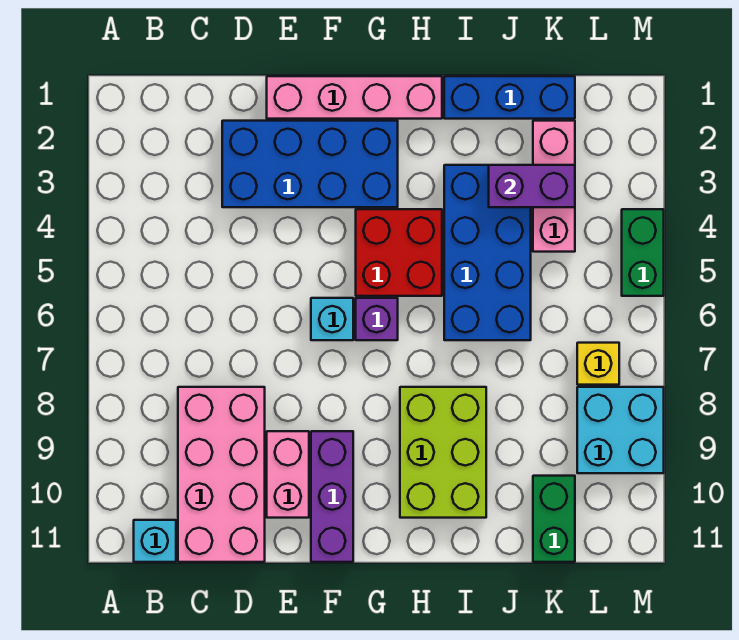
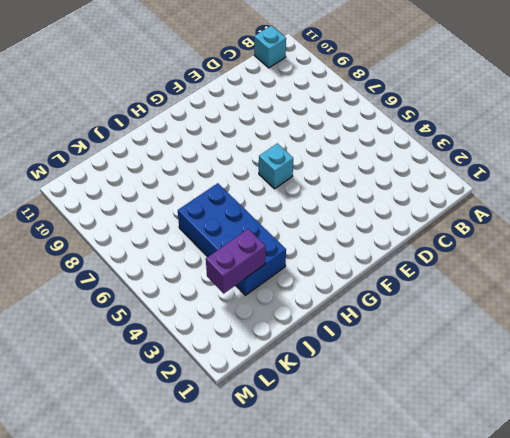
none -> pink 2x4 brick [178,387,265,562]
none -> blue 2x4 brick [222,121,398,207]
none -> pink 1x4 brick [267,76,442,119]

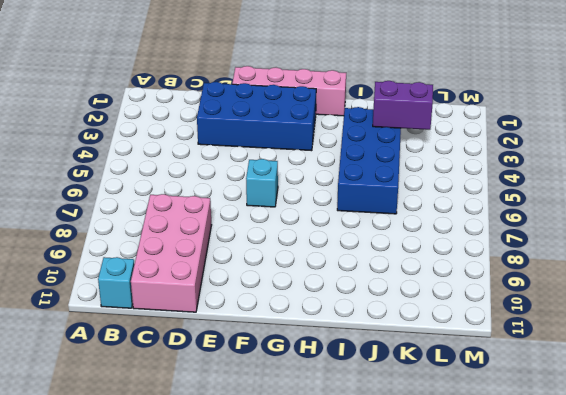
none -> pink 1x2 brick [267,431,309,518]
none -> purple 1x3 brick [311,431,353,562]
none -> red 2x2 brick [356,209,442,296]

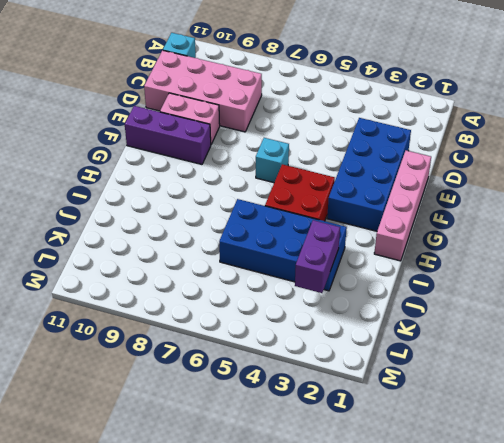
none -> purple 1x1 brick [356,298,398,340]
none -> lime 2x3 brick [400,387,486,518]
none -> blue 1x3 brick [444,76,575,119]

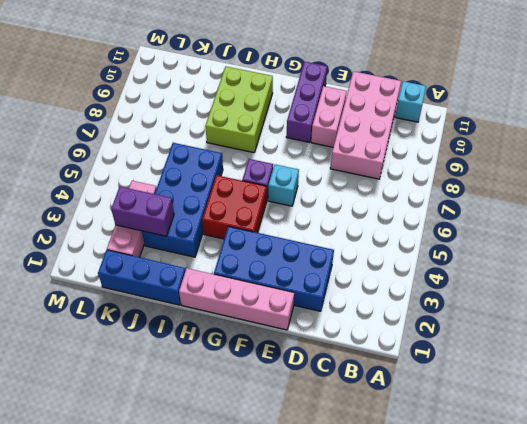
none -> green 1x2 brick [533,476,575,562]
none -> yellow 1x1 brick [577,343,619,385]
none -> cyan 2x2 brick [577,387,664,473]

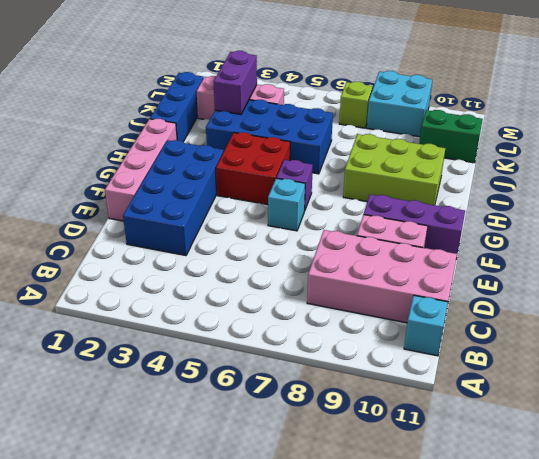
lime 1x1 brick [339,82,373,128] -> yellow 1x1 brick [577,343,619,385]
none -> green 1x2 brick [622,209,664,296]

